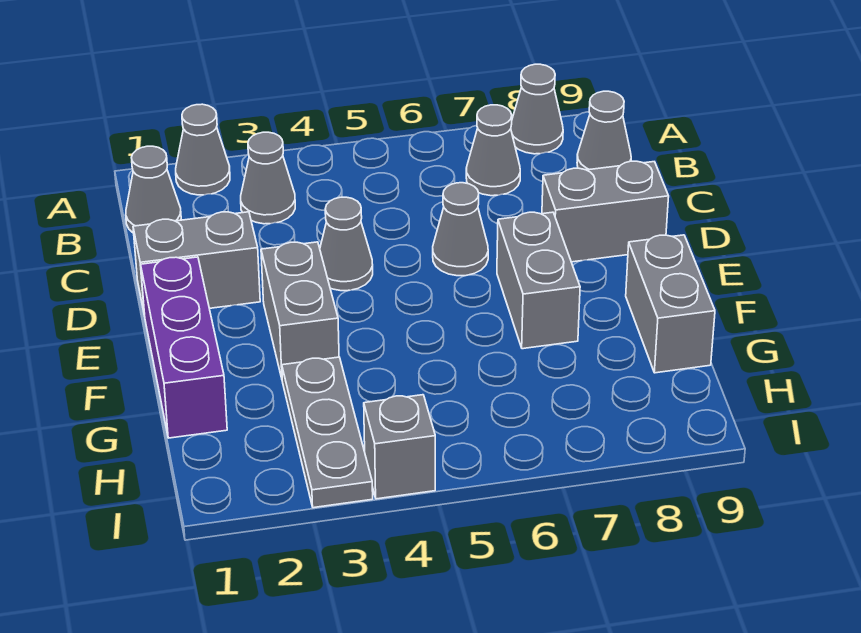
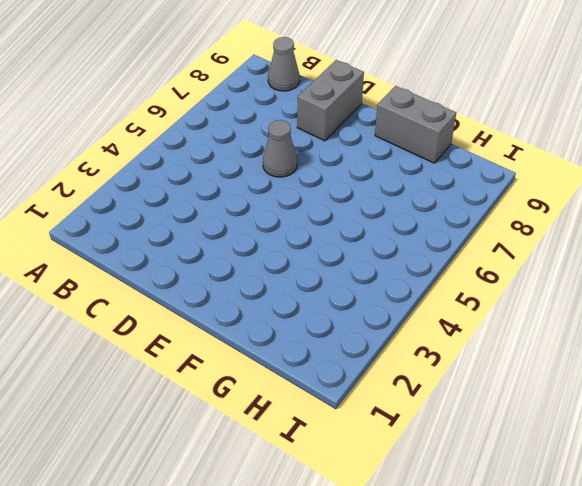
none -> grey 1x1 cone [176,104,230,195]
none -> grey 1x1 cone [511,64,563,154]
none -> grey 1x1 cone [126,146,181,233]

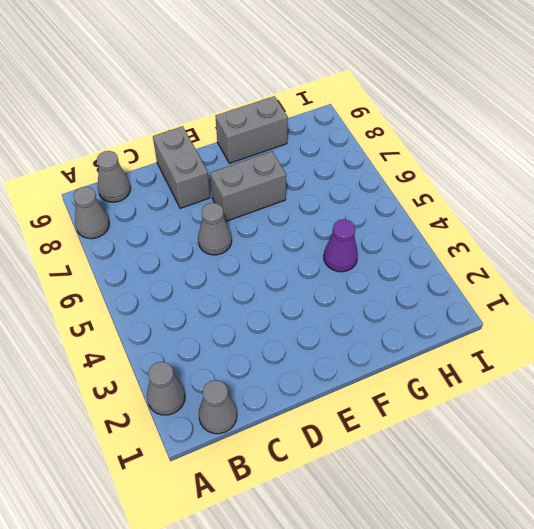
purple 1x1 cone [324,219,358,272] -> none
none -> grey 1x1 cone [241,132,295,224]
none -> grey 1x1 cone [466,105,520,196]
none -> grey 1x2 brick [133,212,260,315]

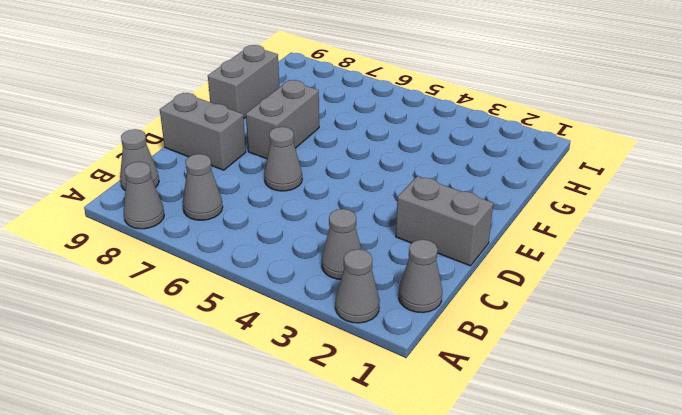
none -> grey 1x1 cone [320,197,373,291]
none -> purple 1x3 brick [141,257,227,438]
none -> grey 1x2 brick [261,242,339,378]

